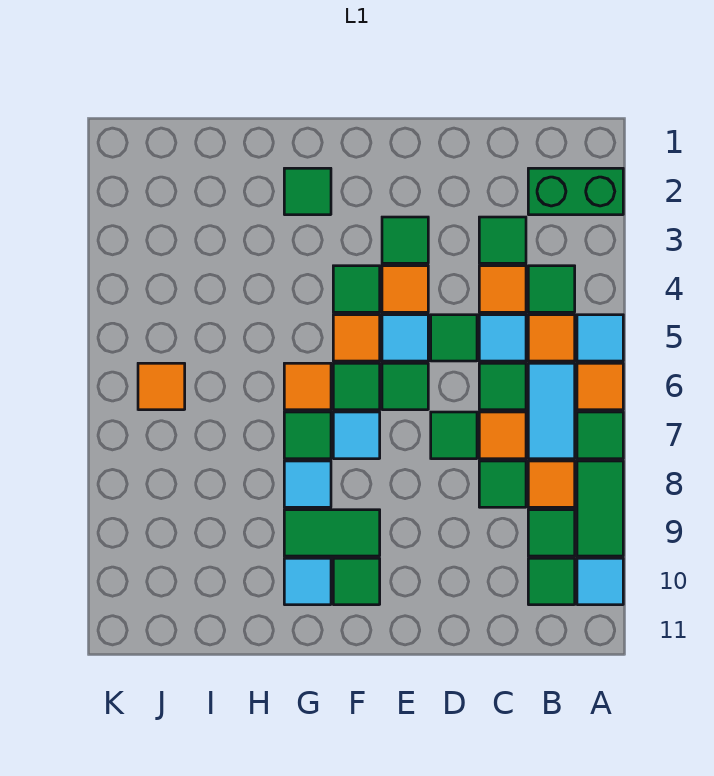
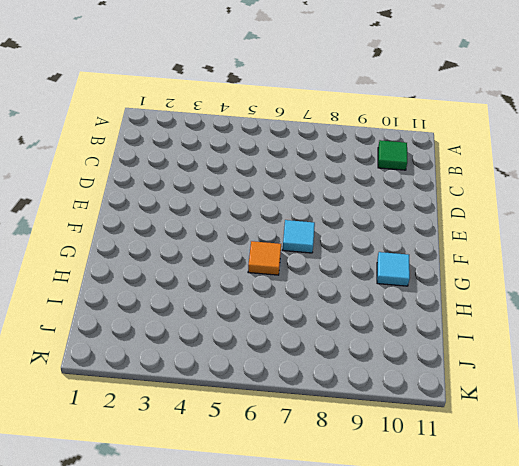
none -> green 1x2 brick [528,168,623,215]
none -> cyan 1x1 tile [577,315,623,361]
none -> orange 1x1 tile [577,363,623,410]
none -> green 1x1 tile [577,412,623,459]

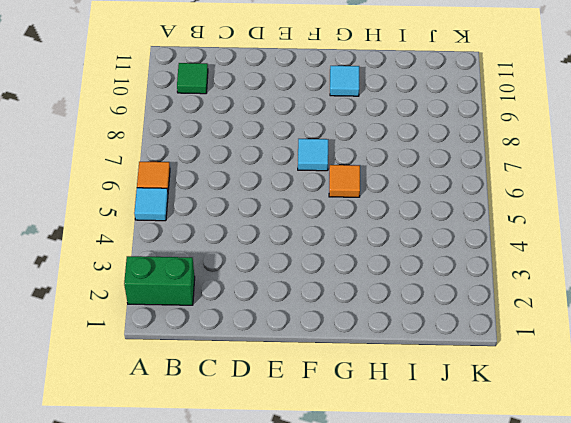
none -> green 1x1 tile [577,412,623,459]
none -> green 1x2 tile [577,461,623,556]
none -> cyan 1x1 tile [577,558,623,605]
none -> green 1x1 tile [528,266,575,312]

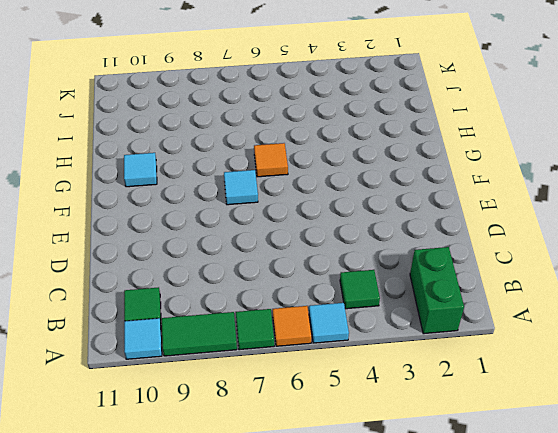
none -> orange 1x1 tile [528,315,575,361]
none -> cyan 1x2 tile [528,363,575,459]
none -> orange 1x1 tile [528,461,575,507]
none -> green 1x1 tile [528,510,575,556]

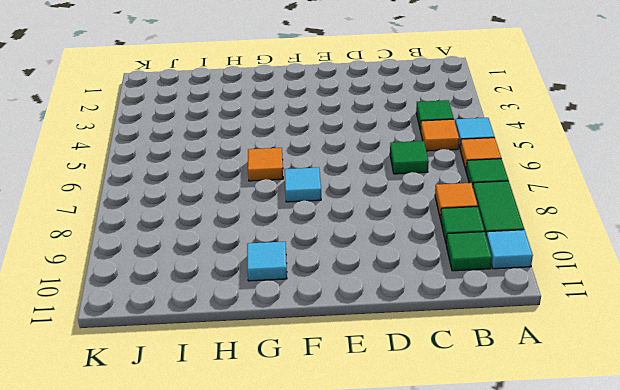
none -> green 1x2 brick [528,168,623,215]
none -> cyan 1x2 tile [528,363,575,459]
none -> green 1x1 tile [479,217,526,263]
none -> orange 1x1 tile [479,266,526,312]

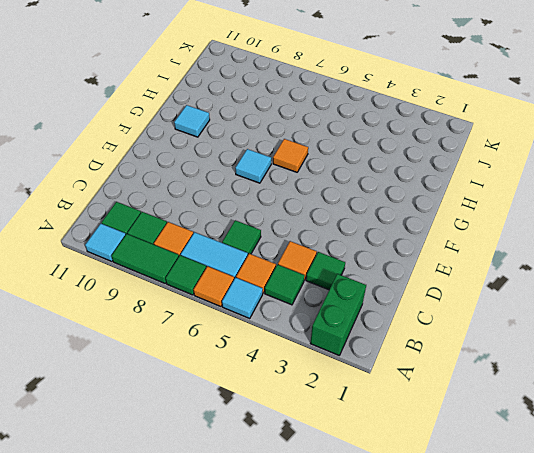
none -> cyan 1x1 tile [479,315,526,361]
none -> orange 1x1 tile [479,412,526,459]
none -> green 1x1 tile [479,461,526,507]
none -> green 1x1 tile [431,315,477,361]

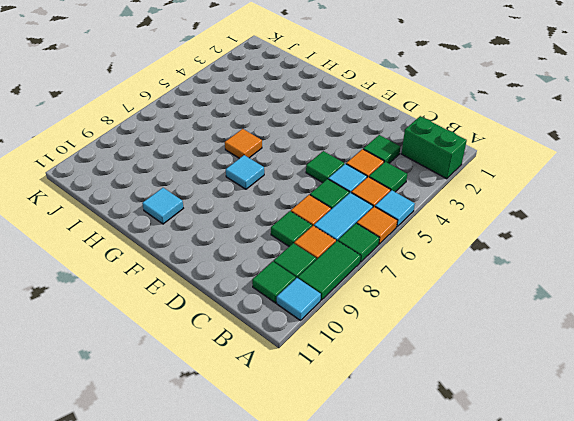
none -> green 1x1 tile [431,412,477,459]
none -> green 1x1 tile [382,217,428,263]
none -> orange 1x1 tile [382,266,428,312]
none -> cyan 1x1 tile [382,315,428,361]

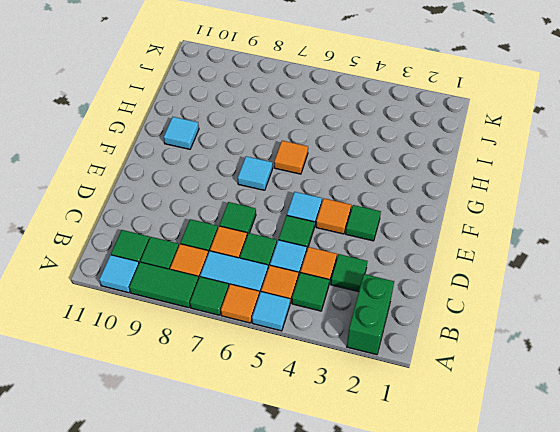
none -> green 1x1 tile [382,363,428,410]
none -> green 1x1 tile [333,266,380,312]
none -> orange 1x1 tile [333,315,380,361]
none -> green 1x1 tile [333,363,380,410]

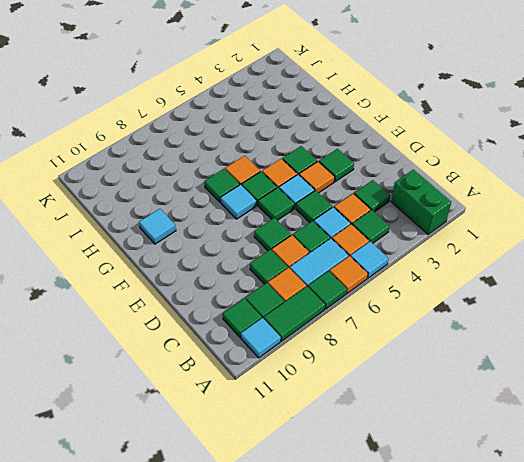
none -> green 1x2 tile [284,510,380,556]
none -> green 1x1 tile [333,558,380,605]
none -> green 1x1 tile [284,168,331,215]
none -> cyan 1x1 tile [284,461,331,507]

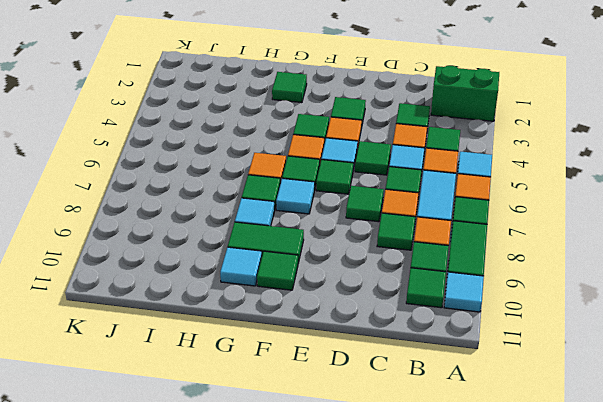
none -> orange 1x1 tile [138,363,185,410]

